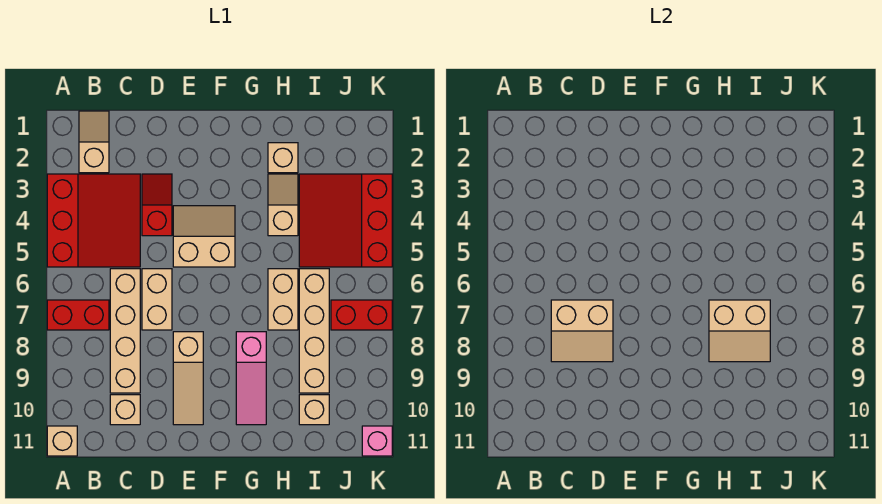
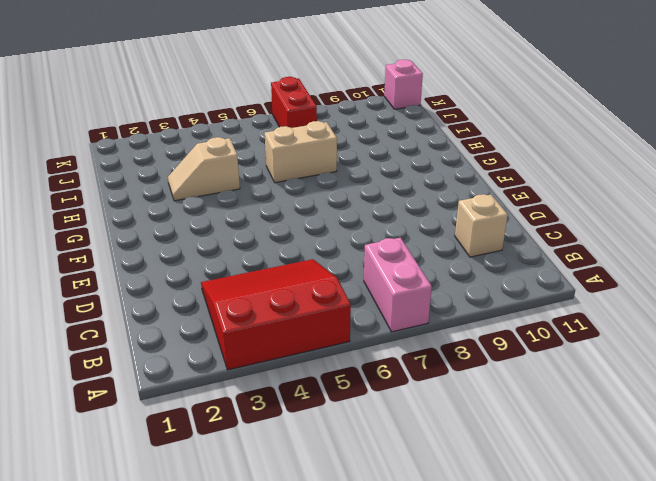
pink 1x2 brick [364,238,432,332] -> red 1x2 brick [47,300,109,330]
none -> tan 1x1 brick [47,426,77,456]
none -> tan 1x2 slope [79,111,109,173]
none -> tan 1x4 brick [110,269,140,393]

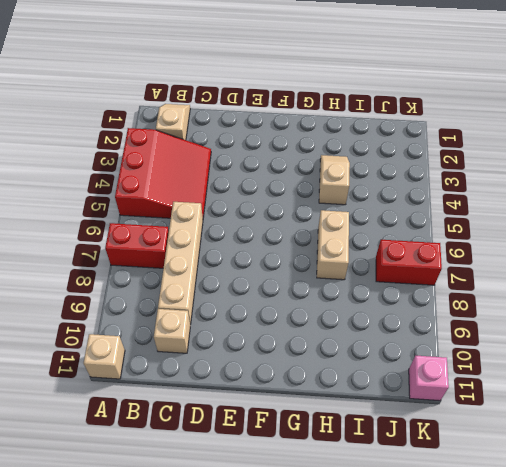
none -> red 1x2 slope [142,174,172,236]
none -> tan 1x2 brick [142,269,172,330]
none -> tan 2x2 slope [173,206,235,267]

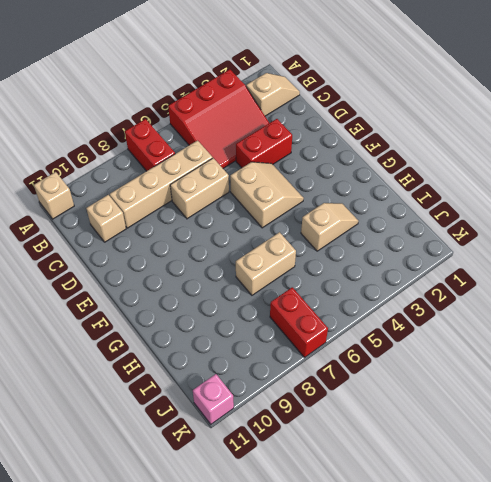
red 1x2 brick [236,119,292,168] -> red 1x2 slope [142,174,172,236]
none -> tan 1x3 slope [173,332,203,425]
none -> pink 1x3 slope [236,332,266,425]
none -> tan 1x1 brick [268,143,298,173]

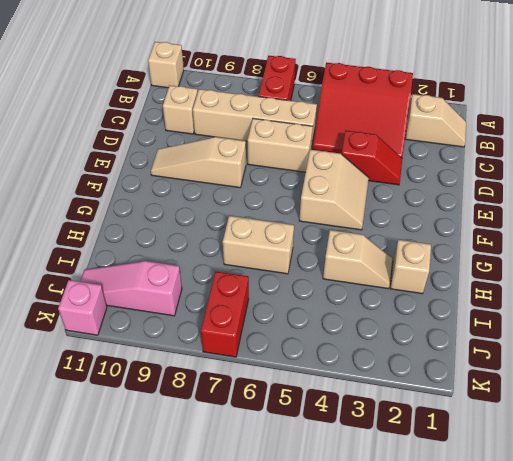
pink 1x3 slope [80,261,182,316] -> pink 1x3 slope moved to [236,332,266,425]
none -> red 3x3 slope [299,174,392,267]
none -> tan 1x4 brick [299,269,329,393]
none -> tan 1x1 brick [299,395,329,425]

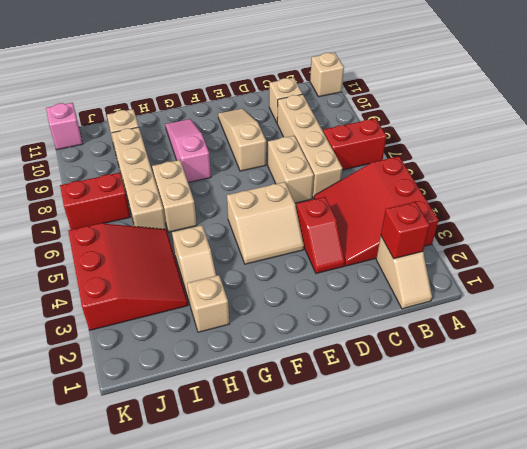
red 1x1 brick [381,202,430,259] -> none
none -> tan 2x2 slope [551,300,613,362]
none -> tan 2x2 slope [709,300,770,362]

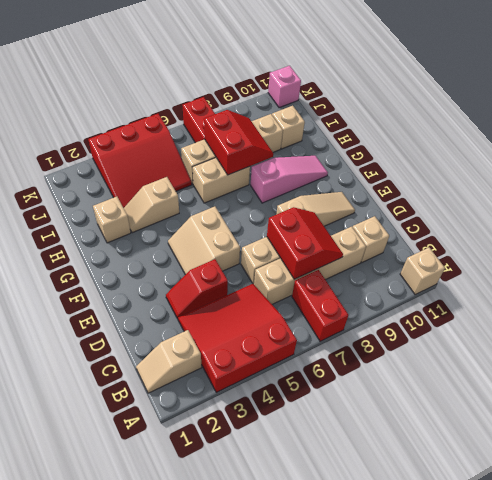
red 2x2 slope [267,207,343,279] -> tan 2x2 slope [551,300,613,362]
red 2x2 slope [204,110,273,175] -> tan 2x2 slope [709,300,770,362]

